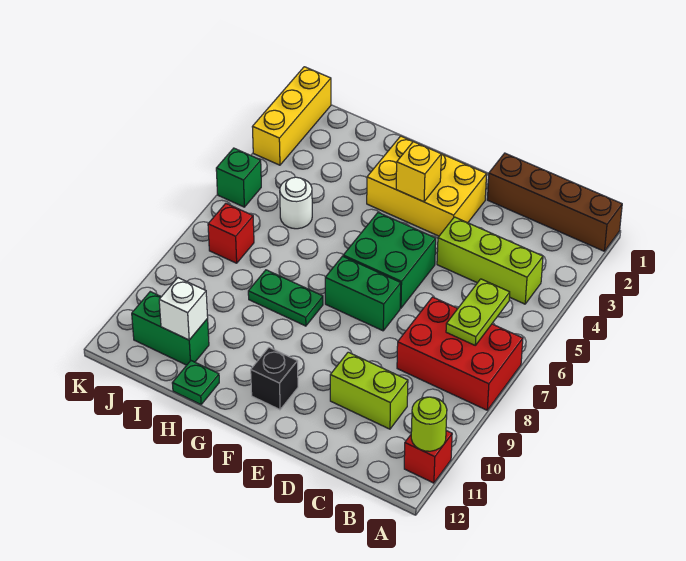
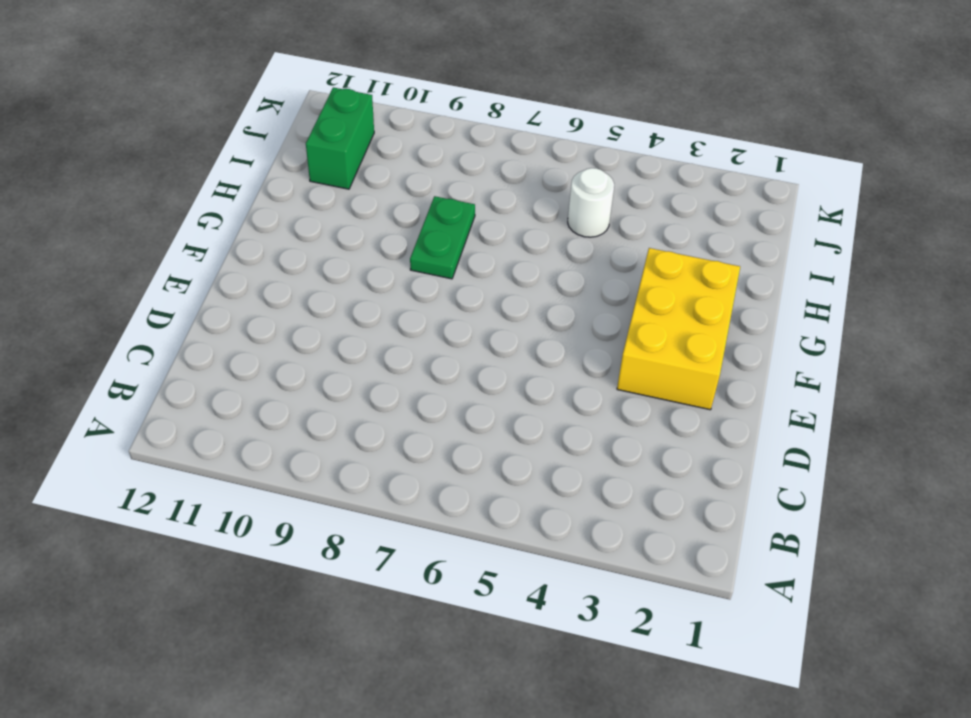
none -> brown 1x4 brick [487,153,622,251]
none -> red 2x3 brick [397,297,523,410]
none -> red 1x1 brick [404,431,452,483]

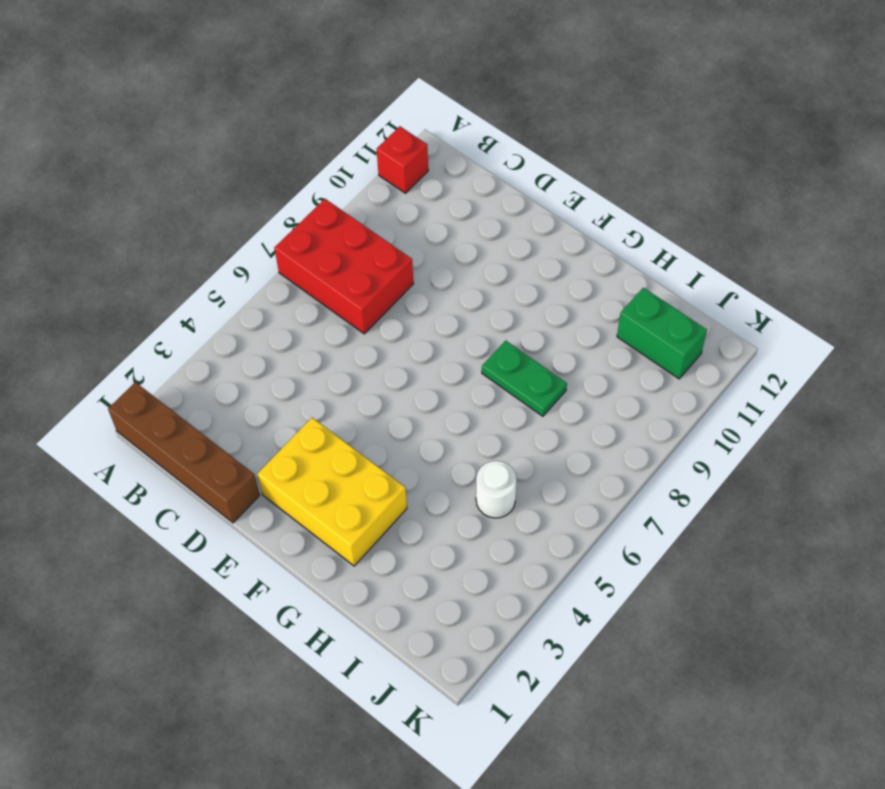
none -> lime 1x3 brick [437,217,543,304]
none -> lime 1x2 brick [330,352,408,429]
none -> green 2x2 brick [343,213,436,308]

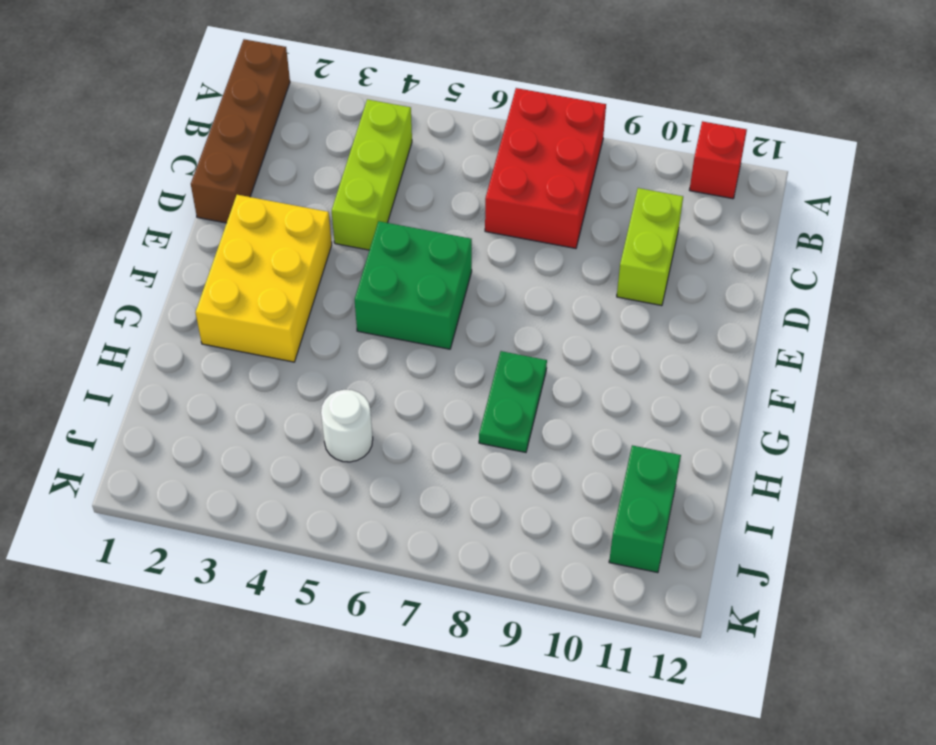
none -> green 1x2 brick [325,256,401,331]
none -> black 1x1 brick [251,347,298,410]
none -> green 1x1 plate [172,361,219,404]

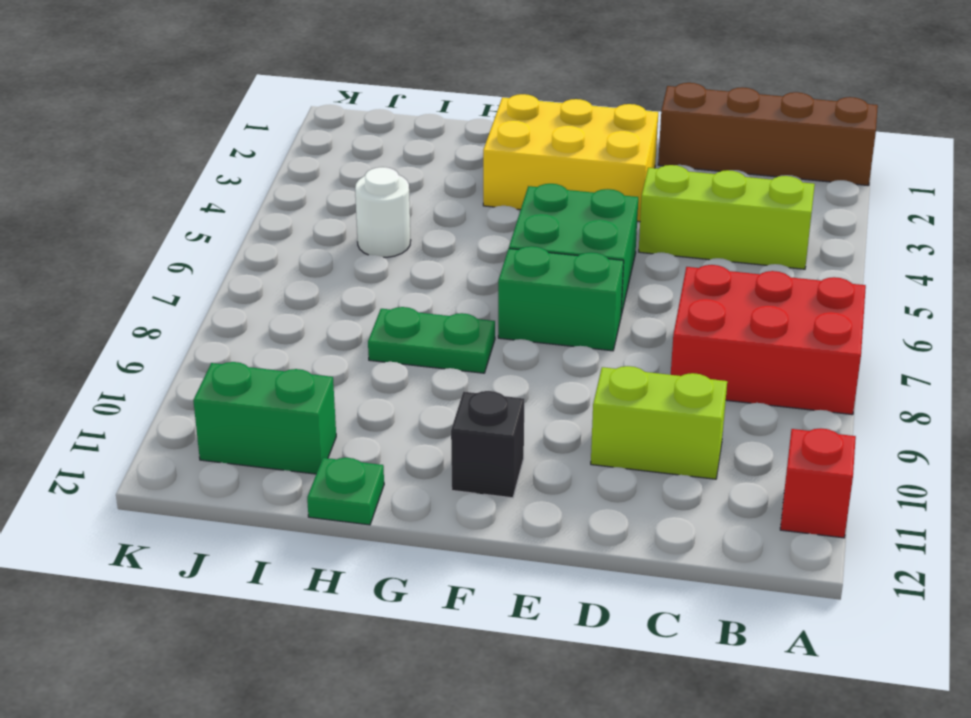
none -> red 1x1 brick [208,203,254,263]
none -> yellow 1x3 brick [252,67,331,165]
none -> green 1x1 brick [216,148,261,207]

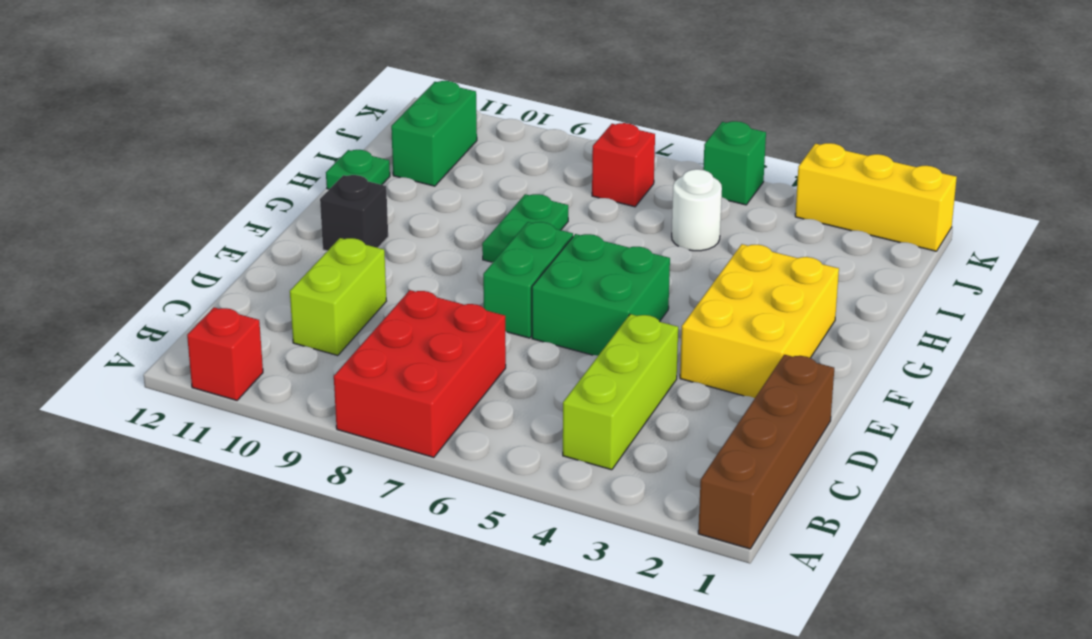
none -> lime 1x1 round brick [411,397,447,451]
none -> lime 1x2 plate [446,279,510,345]
none -> yellow 1x1 brick [396,142,441,202]

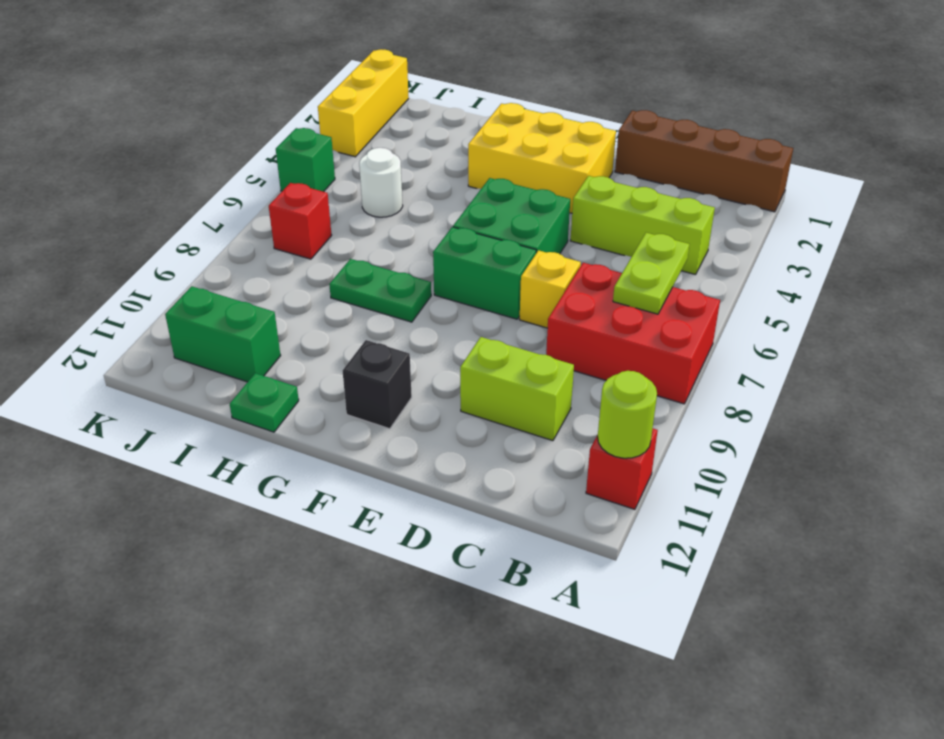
yellow 1x1 brick [520,250,581,328] -> yellow 1x1 brick moved to [396,142,441,202]
none -> white 1x1 brick [159,278,208,340]

